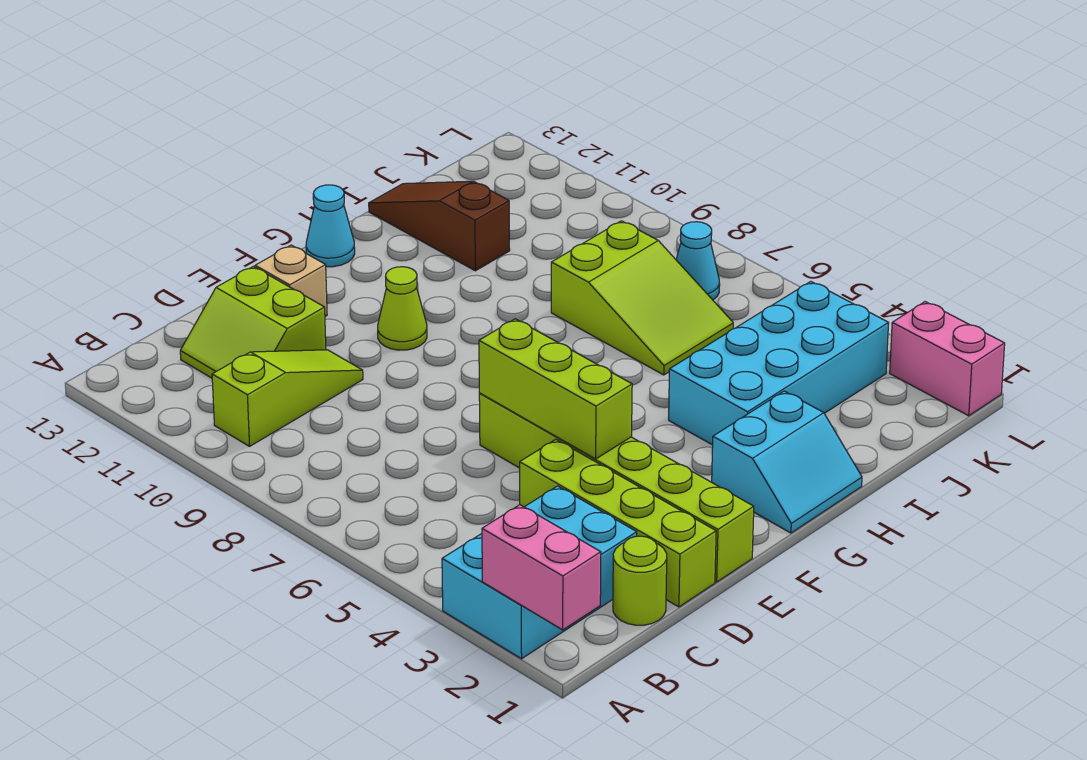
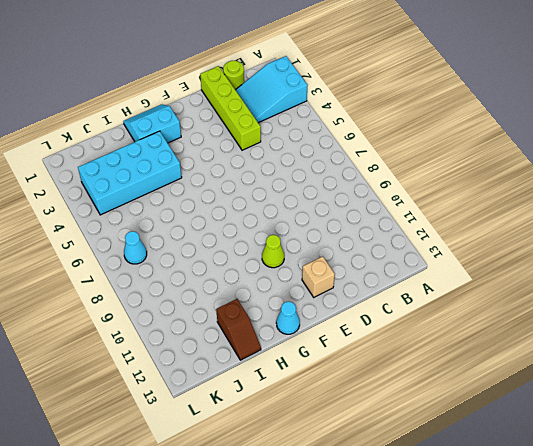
cyan 2x3 slope [236,56,308,123] -> cyan 2x3 brick [442,486,637,659]
brown 1x2 slope [216,299,261,360] -> brown 1x3 slope [369,181,510,271]
none -> lime 1x3 slope [212,350,363,446]
none -> lime 2x2 slope [180,266,326,378]
none -> lime 1x6 brick [479,393,754,582]

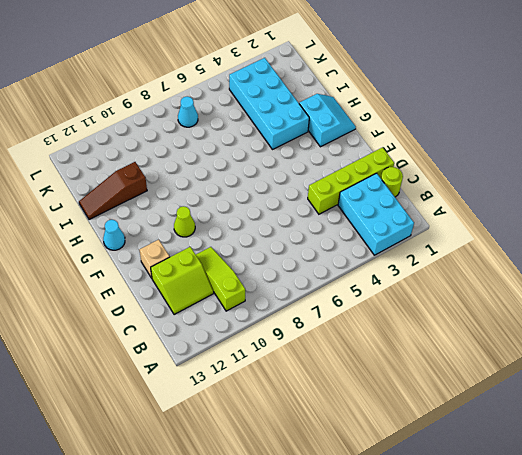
none -> lime 1x6 brick [479,393,754,582]
none -> lime 2x3 slope [551,221,733,375]
none -> pink 1x2 brick [890,302,1005,416]

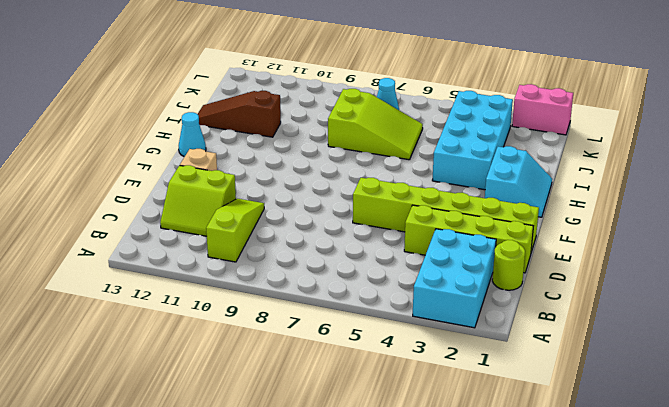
none -> lime 1x1 cone [378,267,427,350]
none -> pink 1x2 brick [482,505,601,630]
none -> lime 1x3 brick [479,319,632,459]

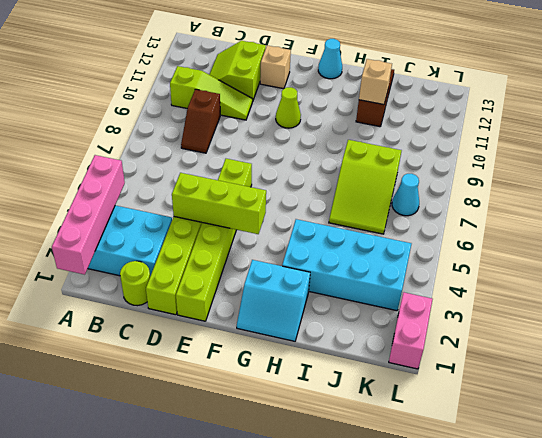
pink 1x4 brick [52,155,125,275] -> pink 1x2 brick [482,505,601,630]
brown 1x2 slope [181,89,220,153] -> none
lime 1x3 brick [172,173,266,234] -> lime 1x3 brick turned to [479,319,632,459]
tan 1x1 brick [359,59,392,105] -> none

